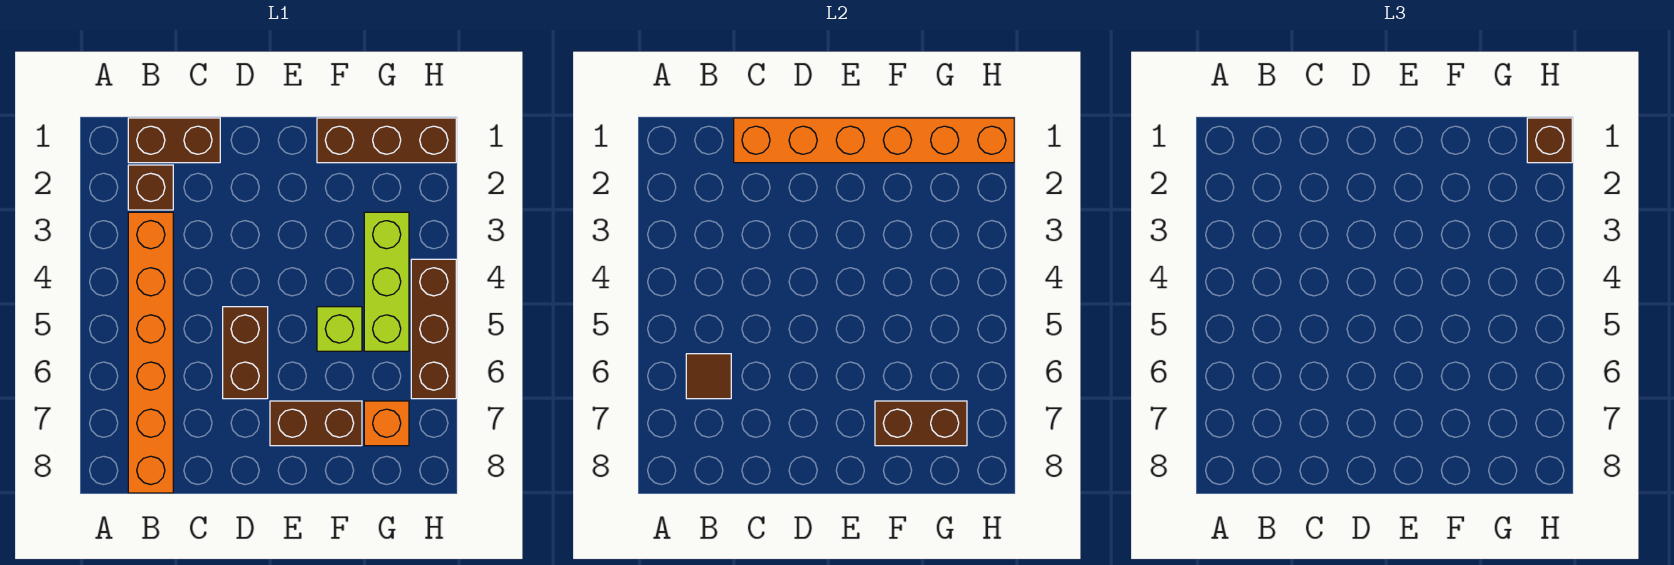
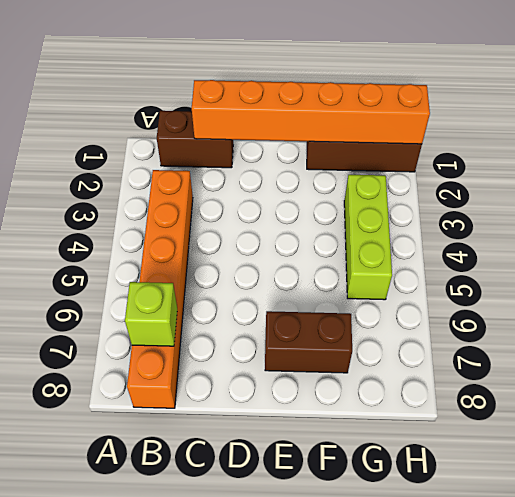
lime 1x1 brick [125,282,177,346] -> lime 1x1 brick moved to [317,307,362,351]
none -> brown 1x1 brick [128,165,173,210]
none -> brown 1x2 brick [223,307,268,399]
none -> orange 1x1 brick [364,401,409,446]

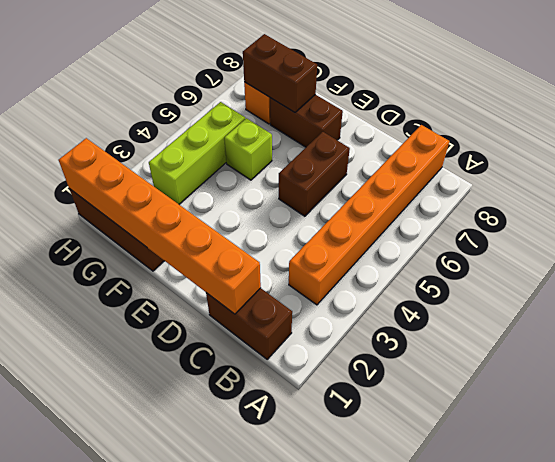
none -> brown 1x1 brick [128,165,173,210]
none -> brown 1x3 brick [411,259,456,399]
none -> brown 1x1 tile [686,354,731,399]

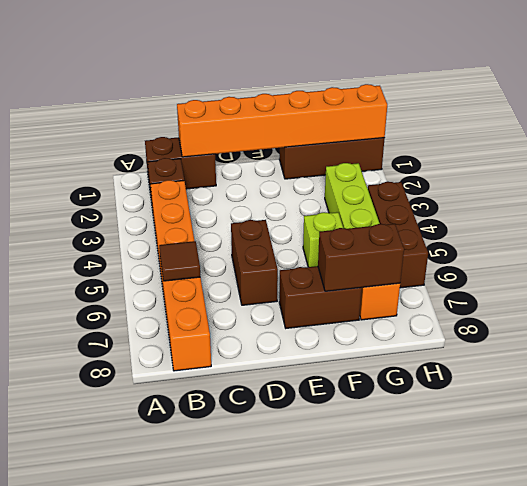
none -> brown 1x1 brick [1527,118,1572,163]

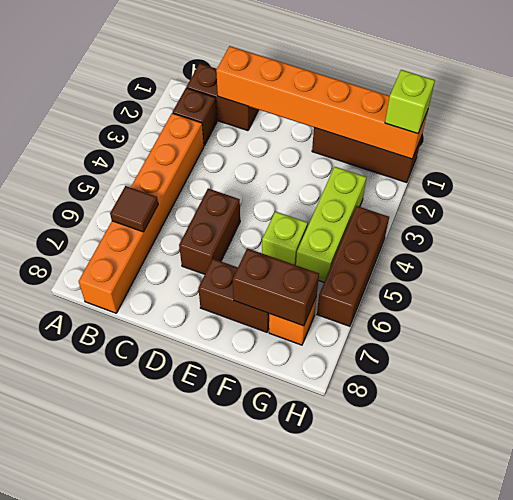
lime 1x1 brick [385,70,435,134] -> brown 1x1 brick [1527,118,1572,163]

